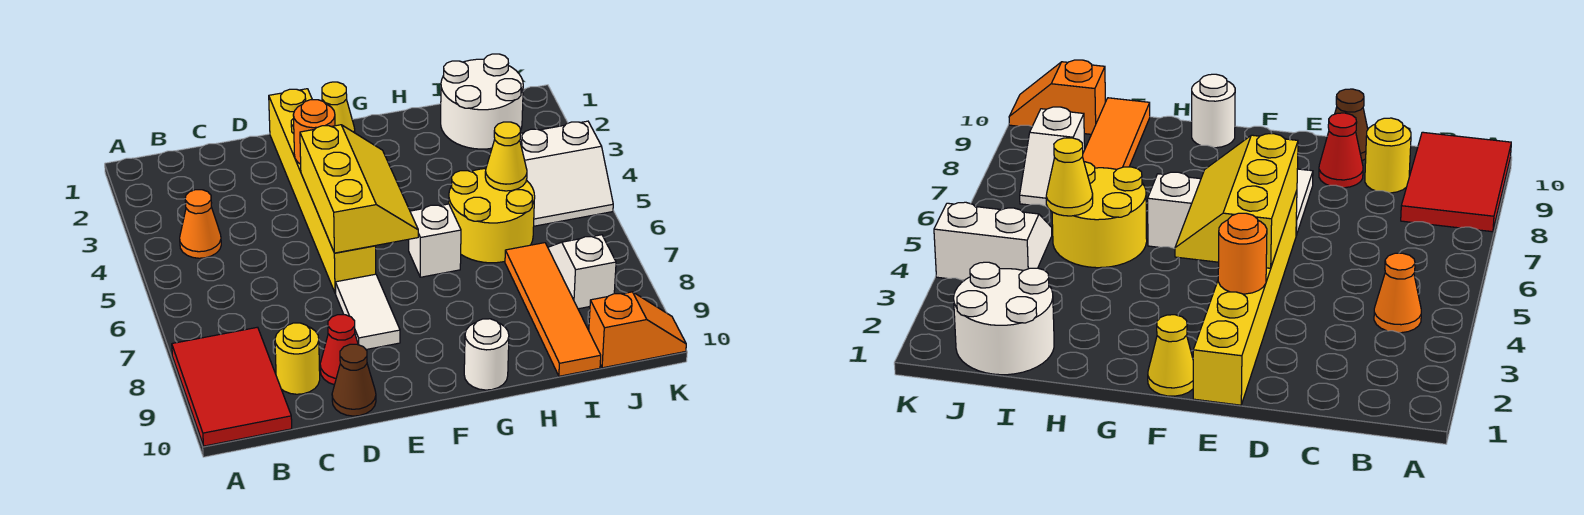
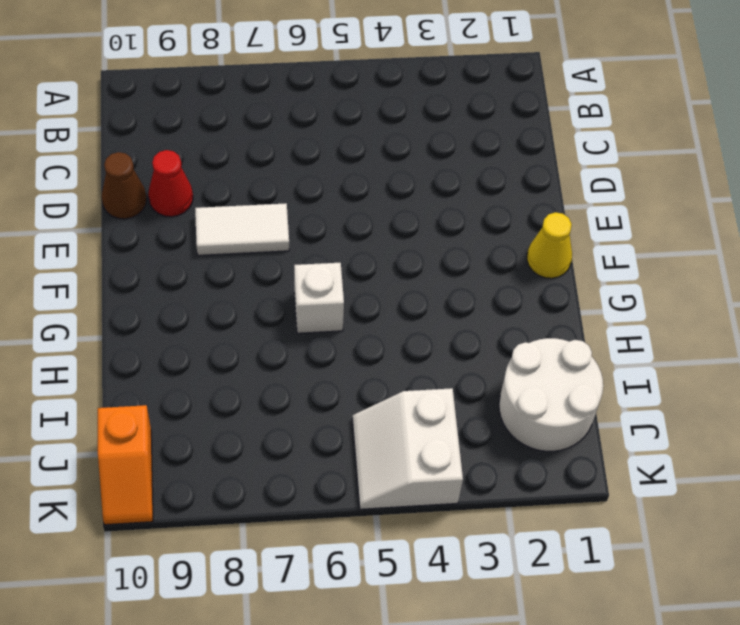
none -> red 2x3 tile [172,327,292,446]
none -> orange 1x1 cone [180,190,221,258]
none -> yellow 1x1 round brick [275,323,320,394]

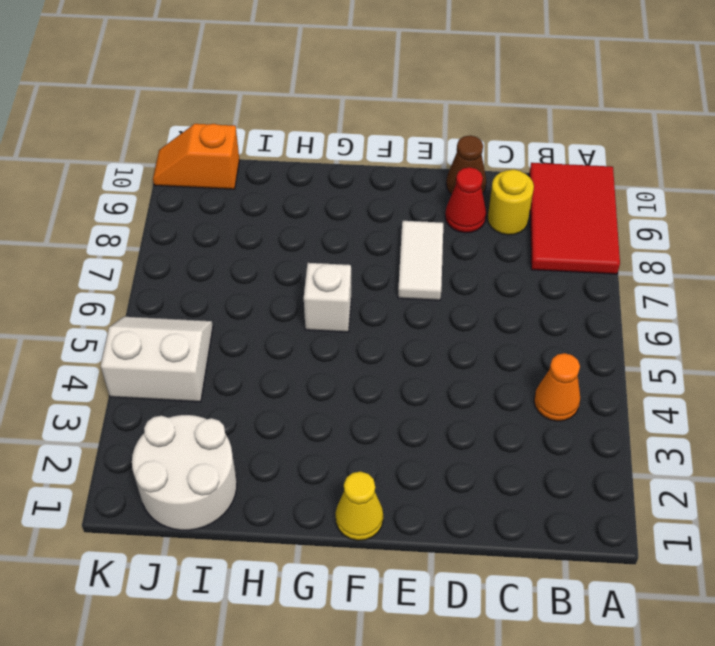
none -> yellow 1x6 brick [269,89,376,293]
none -> white 1x1 round brick [464,319,509,390]
none -> yellow 2x2 round brick [449,168,535,263]

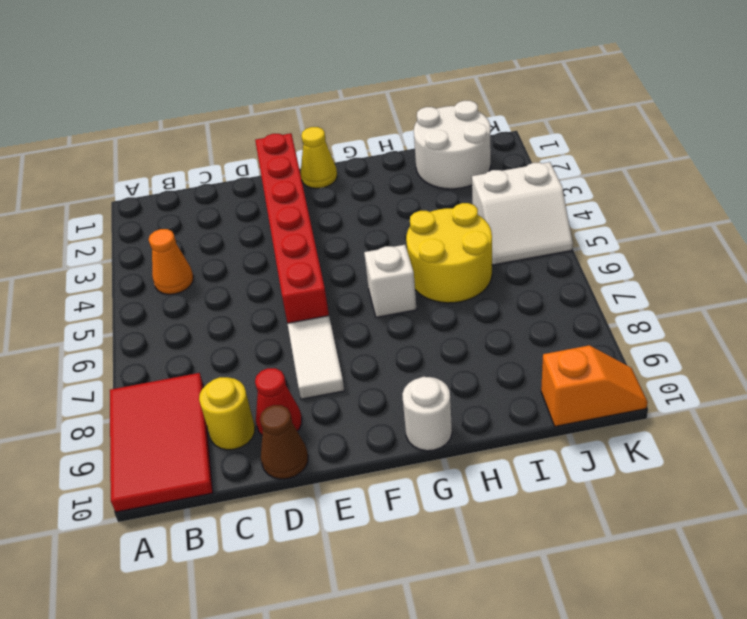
red 1x6 brick [255,133,329,323] -> yellow 1x6 brick [269,89,376,293]
none -> orange 1x4 tile [505,243,601,376]
none -> white 1x2 slope [548,235,616,309]
none -> orange 1x1 round brick [293,100,335,164]

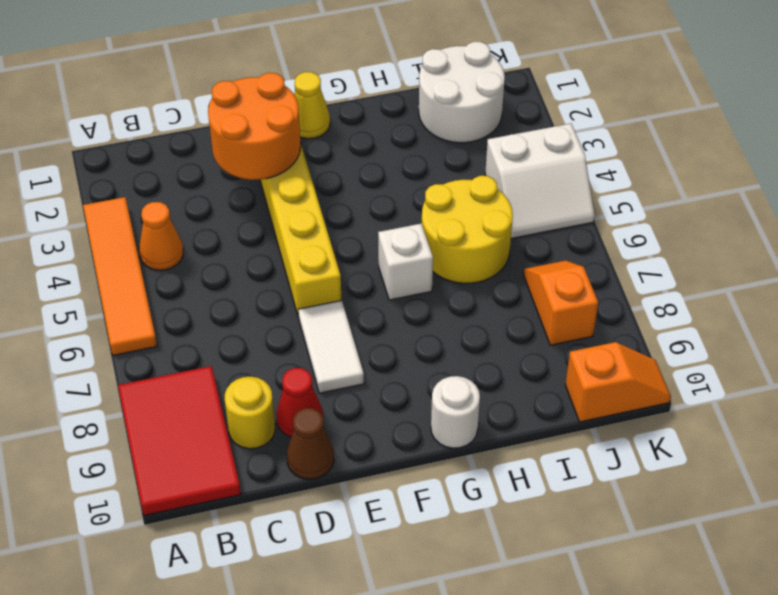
orange 1x4 tile [83,197,157,355] -> orange 1x4 tile moved to [505,243,601,376]
orange 2x2 round brick [208,73,301,180] -> orange 1x1 round brick [293,100,335,164]
orange 1x2 slope [524,260,598,345] -> white 1x2 slope [548,235,616,309]
none -> yellow 2x3 slope [300,125,418,253]
none -> yellow 1x1 cone [485,122,527,191]

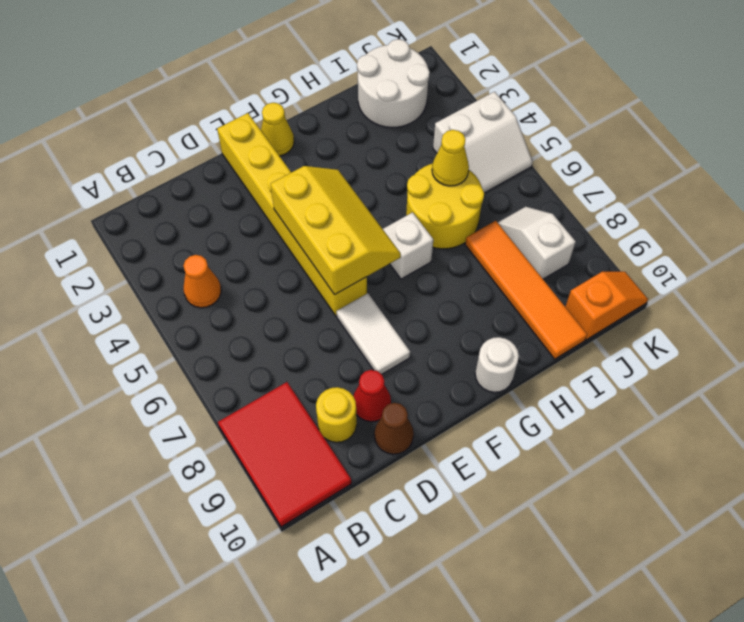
none -> orange 1x1 round brick [293,100,335,164]

